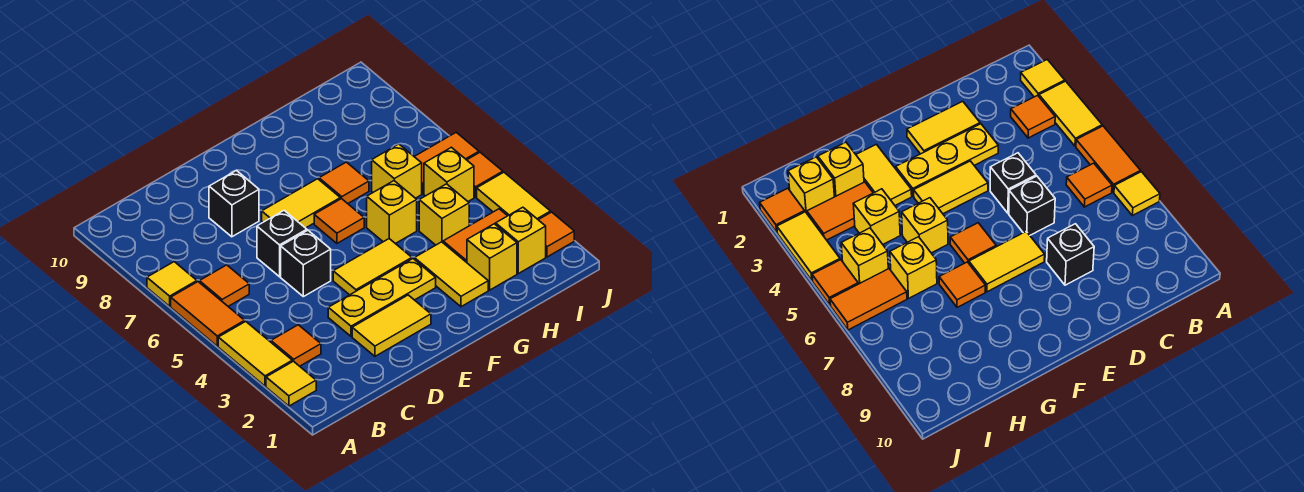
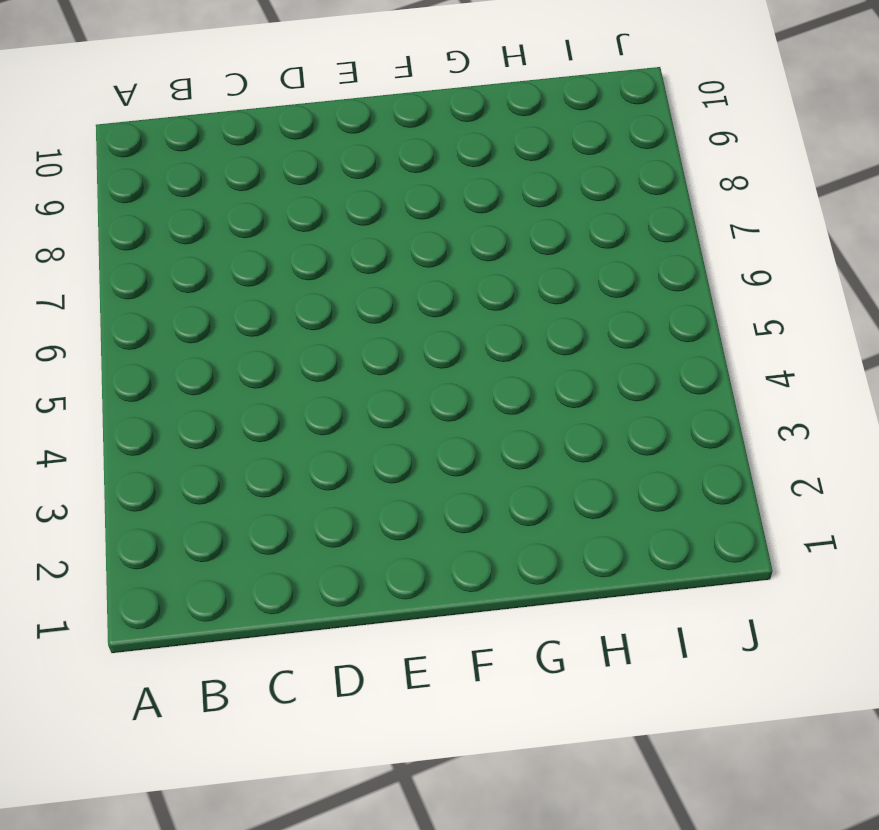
none -> yellow 1x1 tile [266,361,316,406]
none -> yellow 1x2 tile [218,321,292,386]
none -> orange 1x2 tile [171,282,245,346]

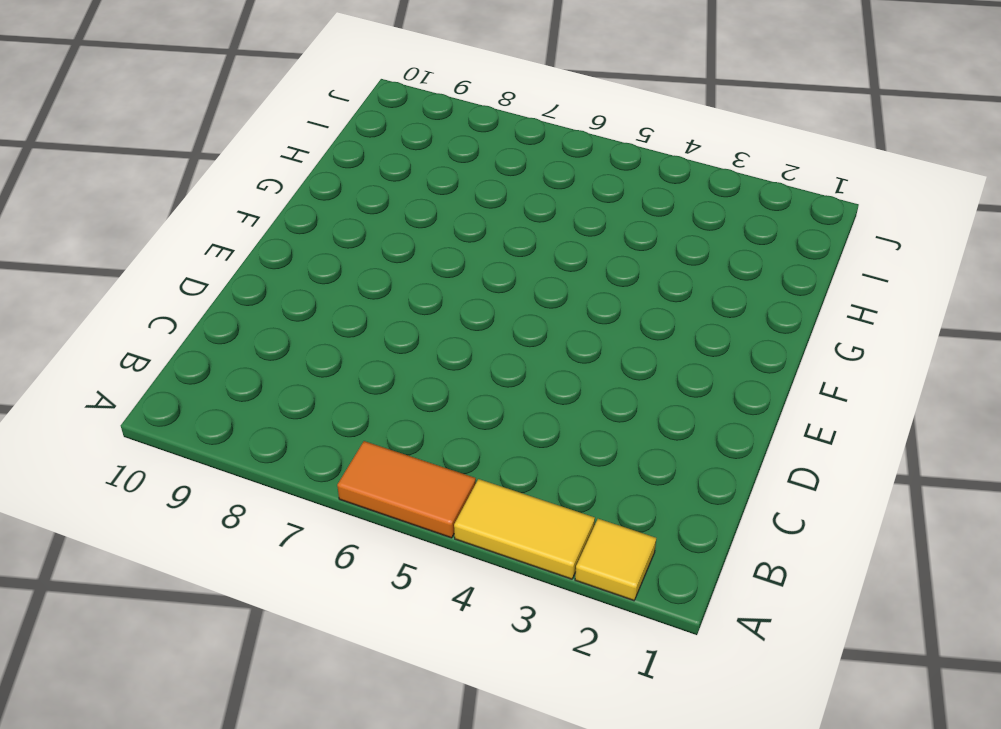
none -> yellow 1x1 tile [147,262,197,306]
none -> orange 1x1 tile [271,325,321,366]
none -> orange 1x1 tile [199,265,249,306]

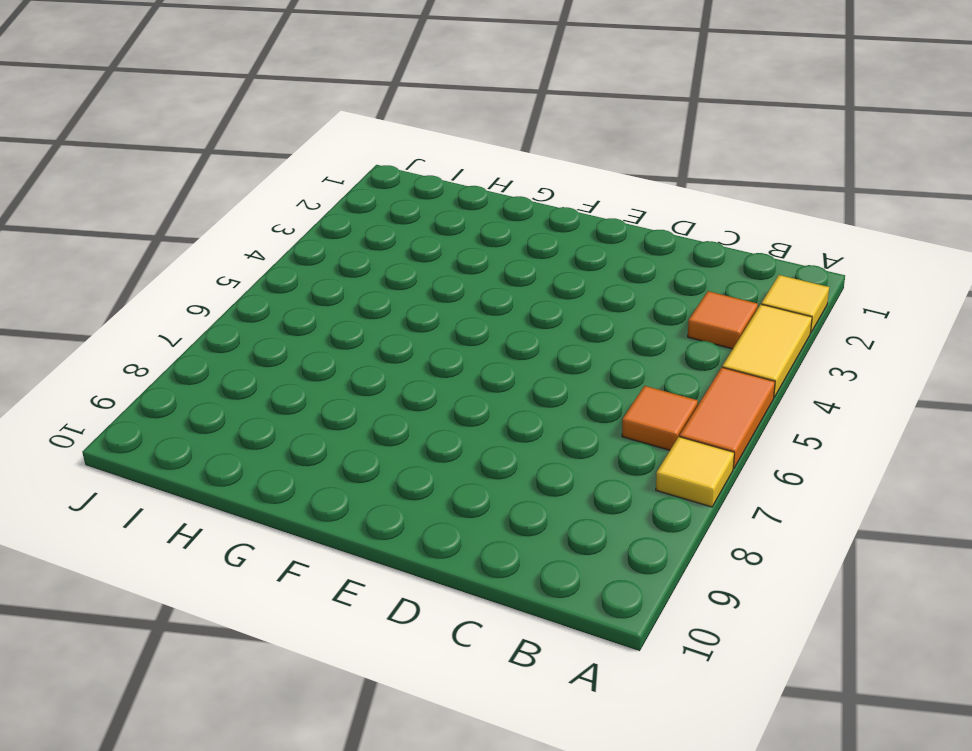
none -> yellow 1x2 tile [352,295,431,356]
none -> yellow 1x3 plate [328,259,436,336]
none -> black 1x1 brick [281,230,331,297]

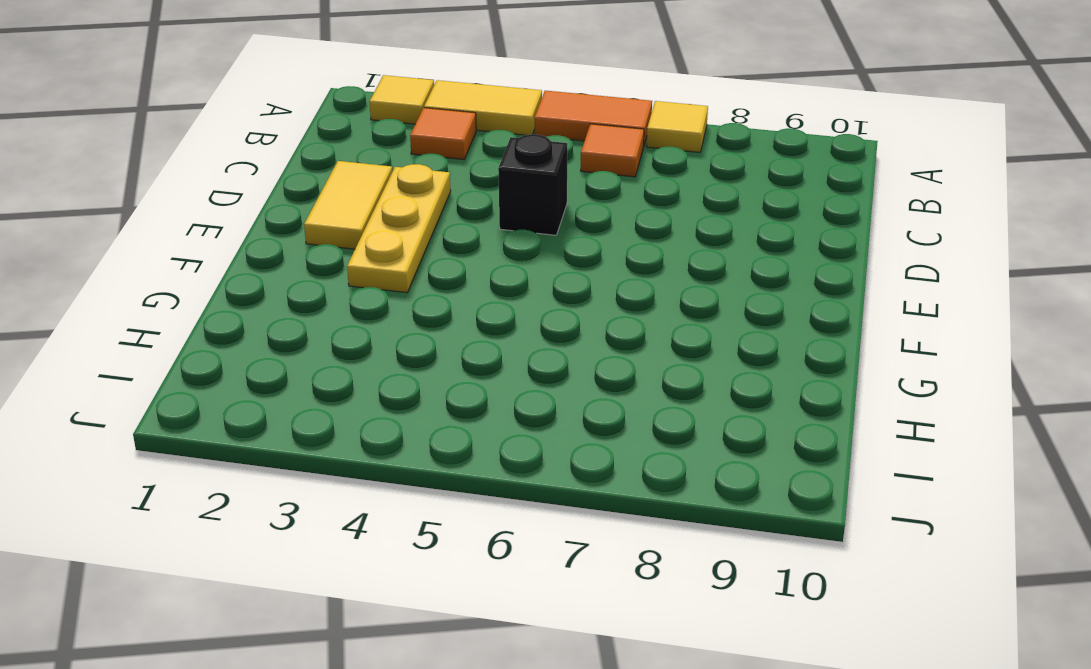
none -> black 1x1 brick [257,211,307,277]
none -> black 1x1 brick [209,170,259,237]
none -> yellow 1x2 tile [333,239,412,295]

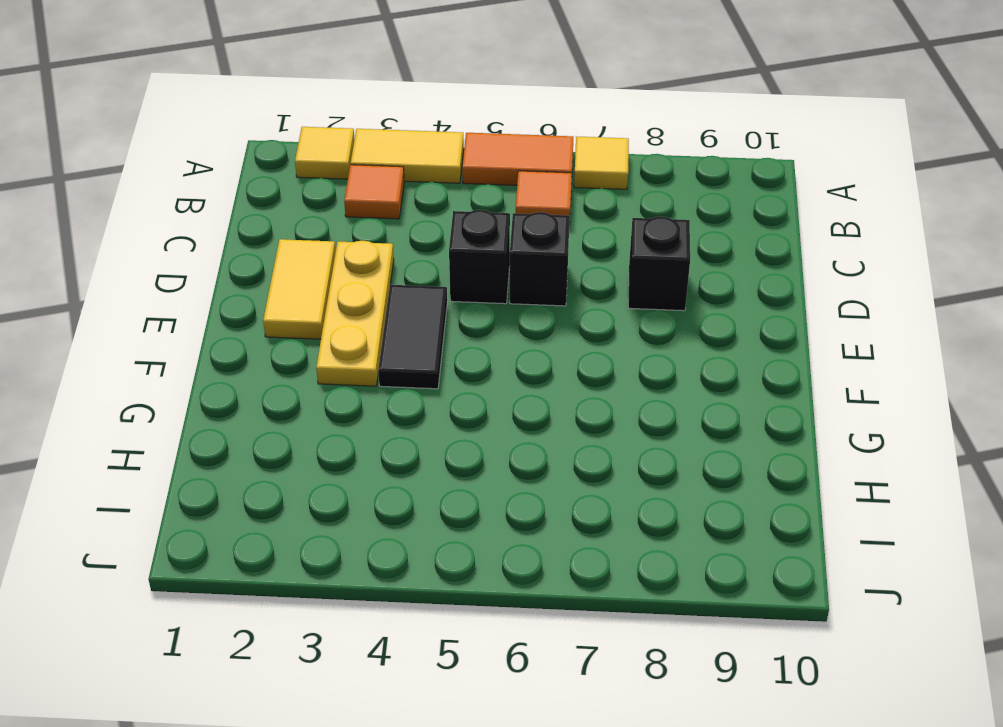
black 1x2 tile [378,285,447,389] -> yellow 1x2 tile [333,239,412,295]
none -> yellow 1x2 tile [262,179,340,228]
none -> orange 1x1 tile [314,199,364,243]
none -> yellow 1x2 tile [414,242,488,307]

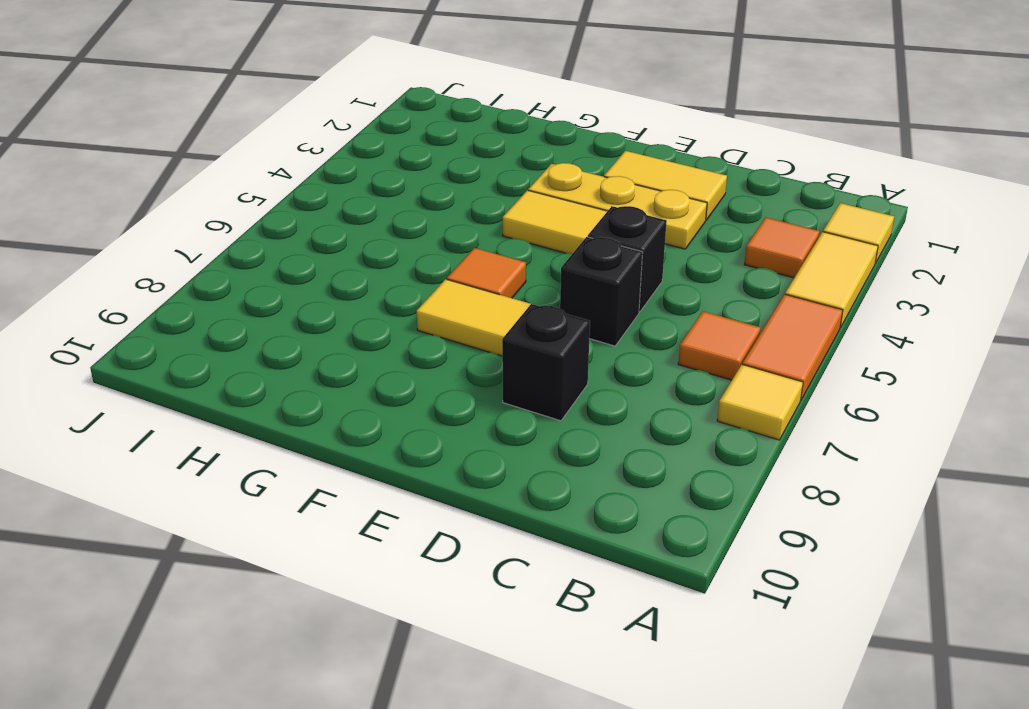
none -> yellow 1x2 tile [414,242,488,307]
none -> yellow 1x1 brick [367,181,417,244]
none -> orange 1x1 tile [319,162,369,204]

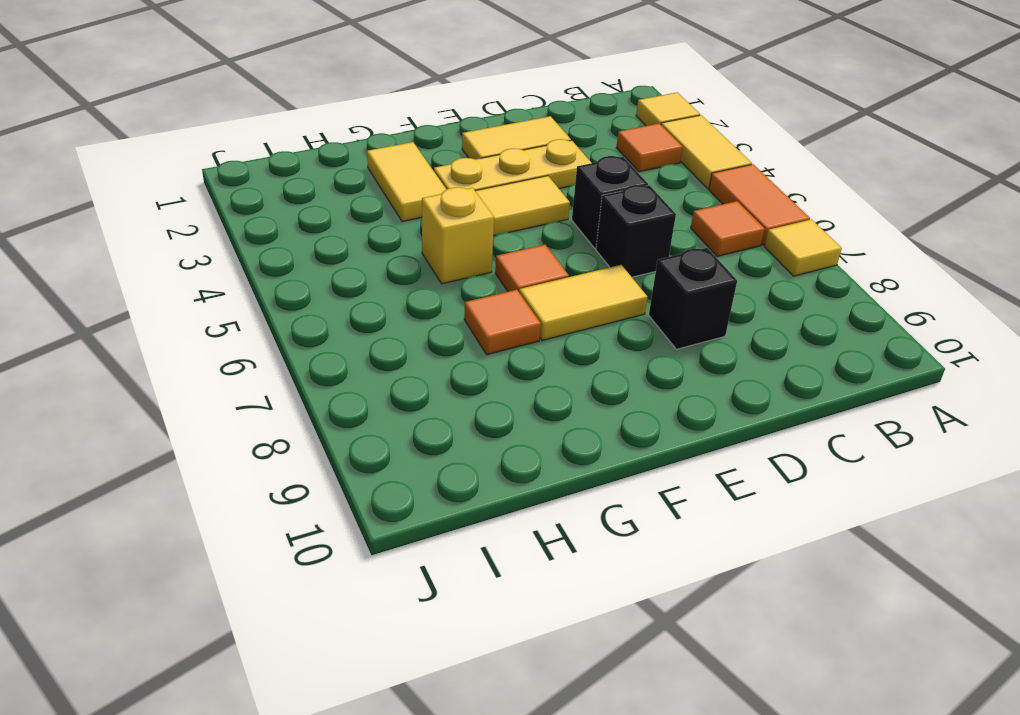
none -> yellow 1x1 brick [467,224,517,290]
none -> orange 1x2 tile [443,209,507,262]
none -> yellow 1x1 brick [419,184,469,245]

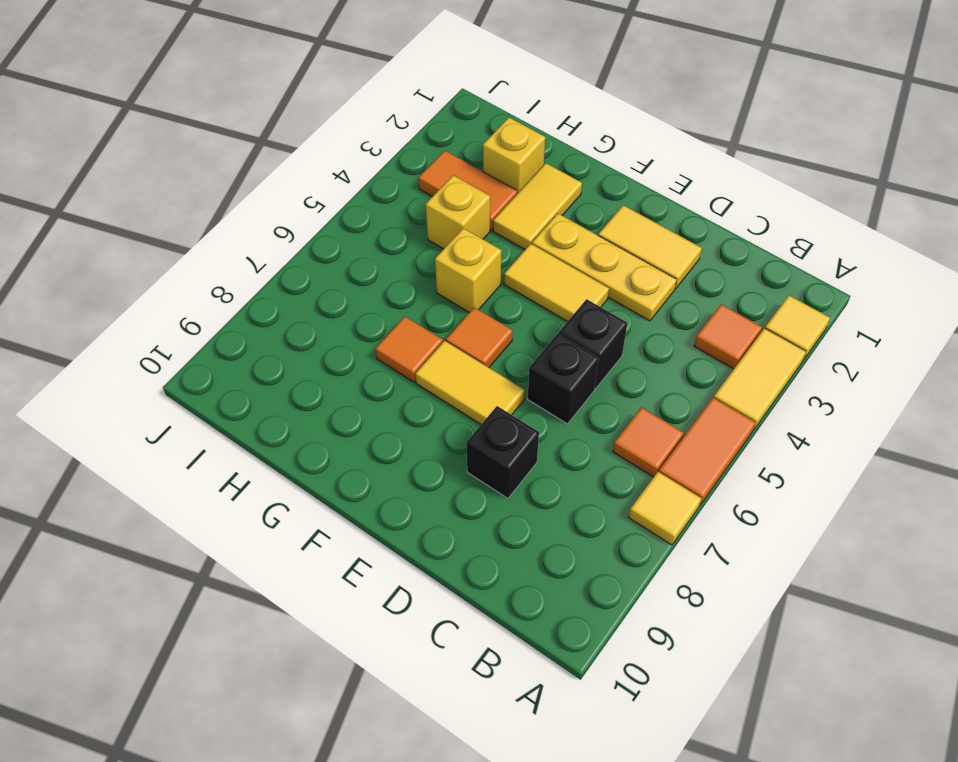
none -> yellow 1x1 brick [372,144,422,198]
none -> yellow 1x1 brick [496,207,546,274]
none -> yellow 1x1 brick [424,147,474,201]

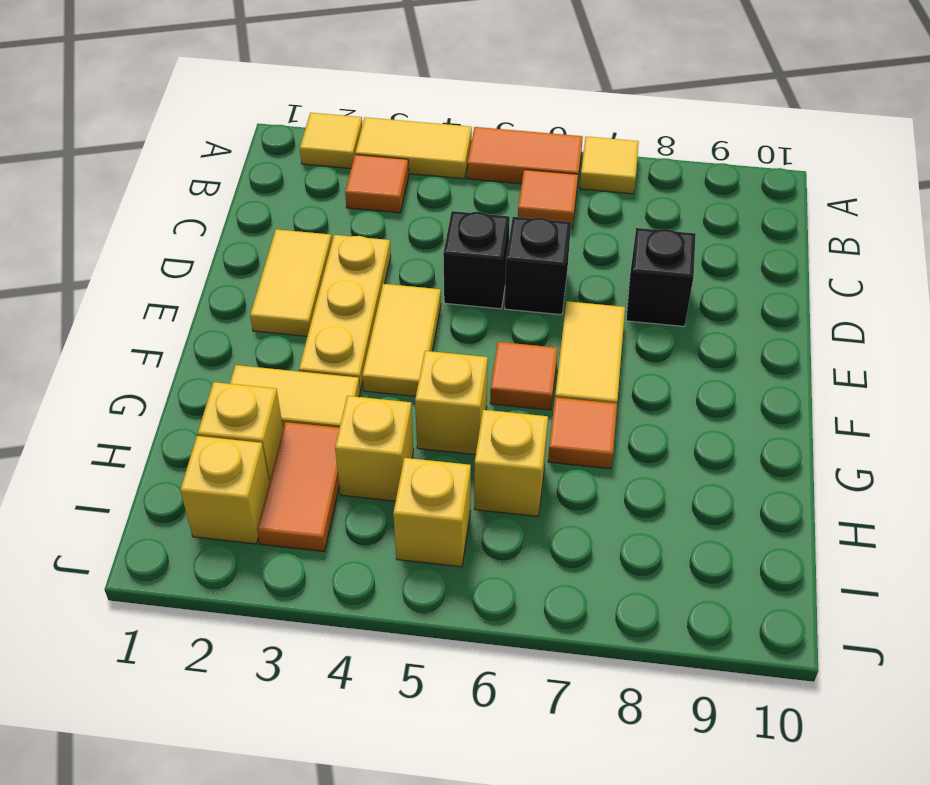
none -> orange 1x2 tile [414,132,479,194]
none -> orange 1x1 tile [539,212,574,257]
none -> yellow 1x2 tile [477,172,551,220]

